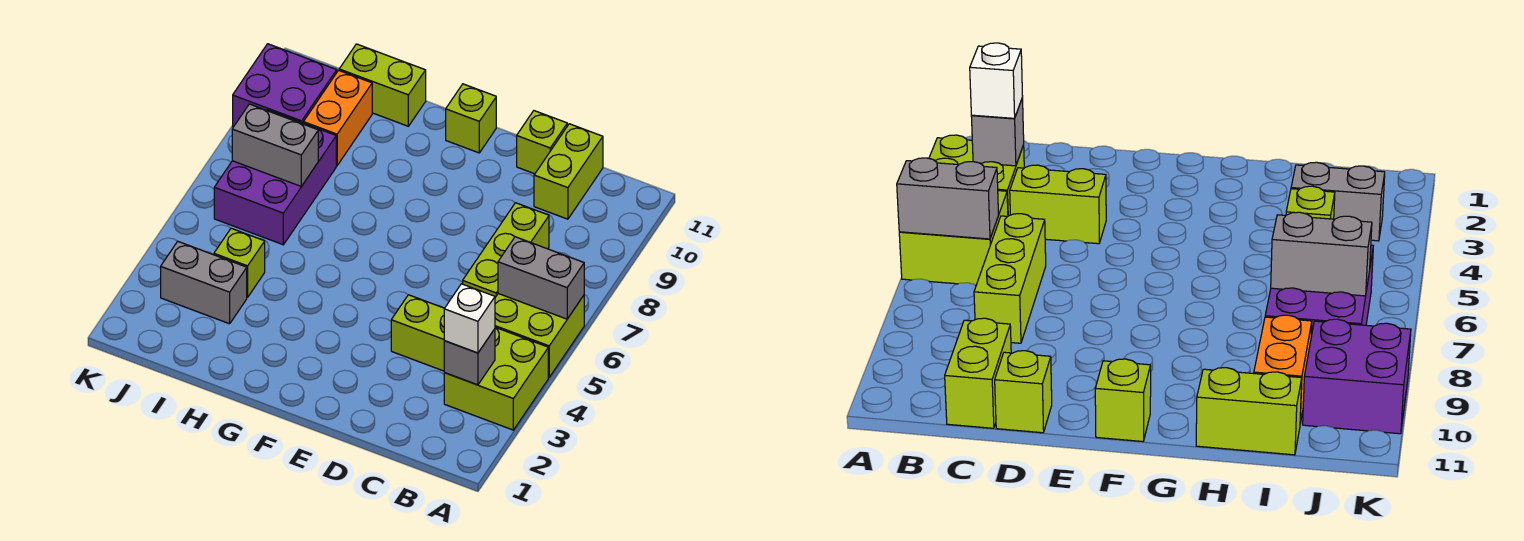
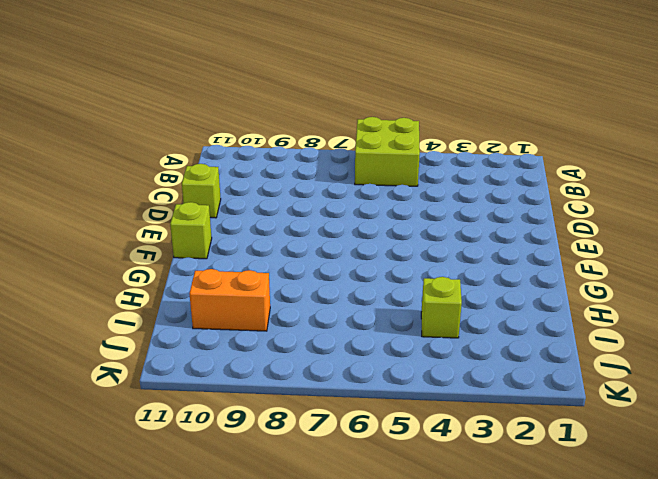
none -> lime 2x2 brick [444,327,548,430]
none -> lime 1x2 brick [391,295,444,371]
none -> lime 1x3 brick [463,203,549,297]

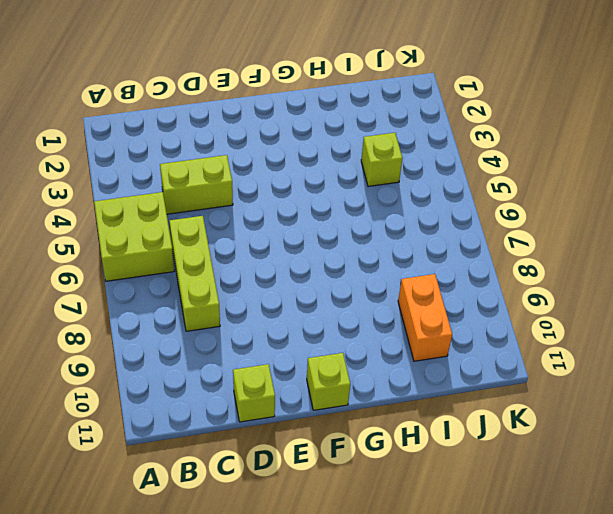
none -> lime 2x2 brick [444,327,548,430]
none -> lime 1x2 brick [534,124,603,219]
none -> lime 1x2 brick [339,44,426,126]

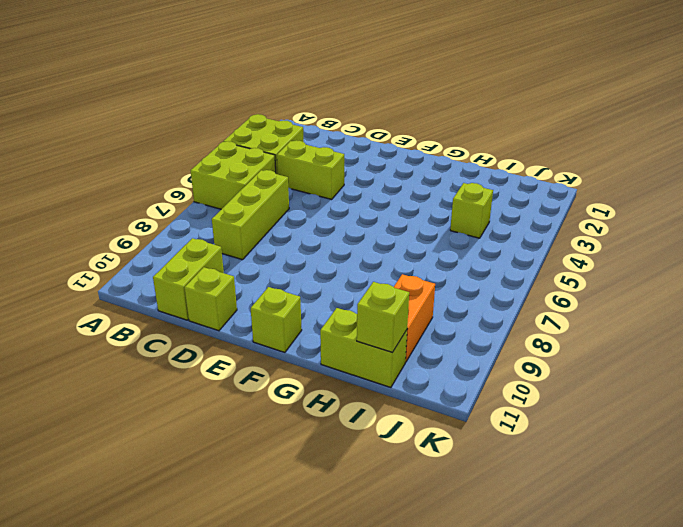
lime 1x1 brick [357,282,409,353] -> none
none -> grey 1x2 brick [161,241,247,324]
none -> purple 2x3 brick [214,110,336,245]
none -> purple 2x2 brick [233,44,337,127]

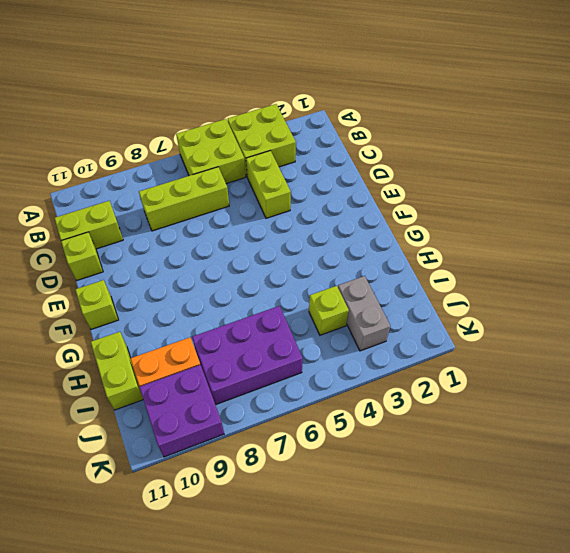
none -> grey 1x2 brick [498,237,584,319]
none -> grey 1x1 brick [444,329,495,385]
none -> grey 1x2 brick [232,104,318,186]

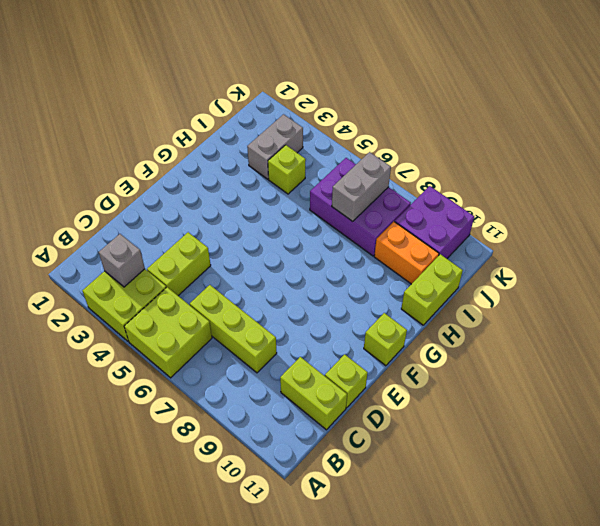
none -> grey 1x2 brick [498,237,584,319]
none -> white 1x1 brick [444,284,495,353]

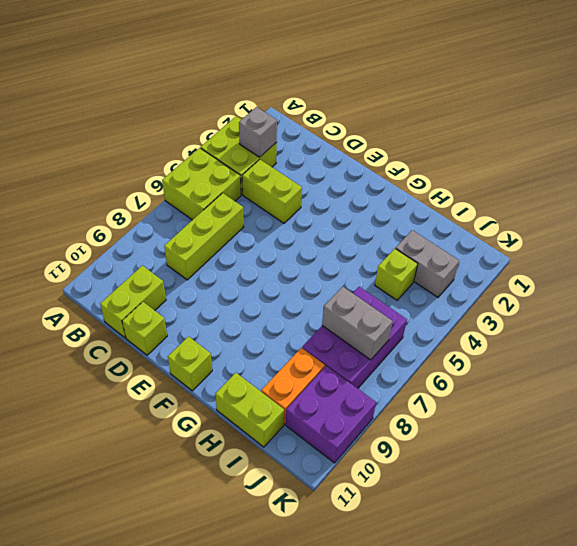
none -> grey 1x2 brick [498,237,584,319]
none -> white 1x1 brick [444,284,495,353]

